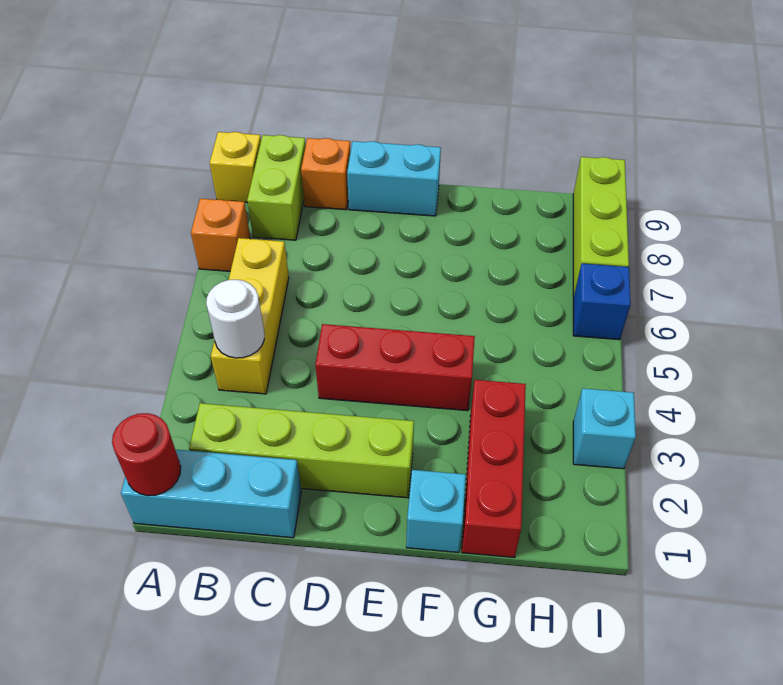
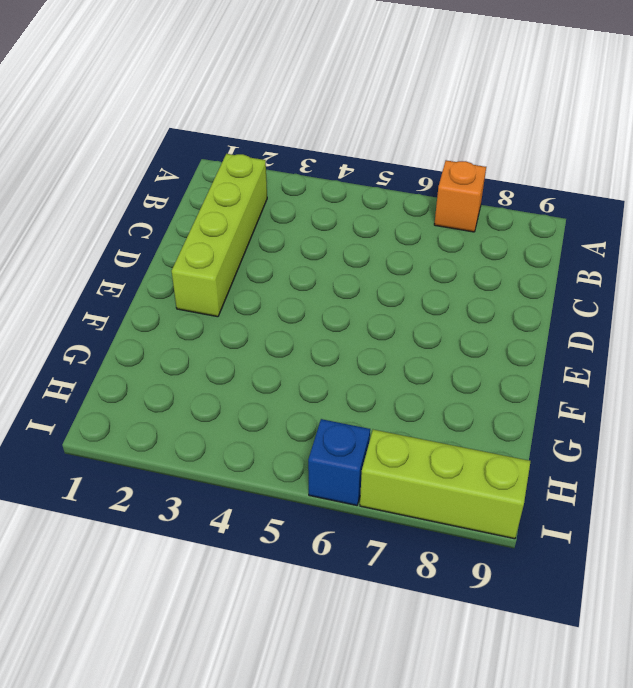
none -> cyan 1x3 brick [121,450,301,538]
none -> yellow 1x1 brick [210,132,261,202]
none -> yellow 1x3 brick [211,238,289,394]

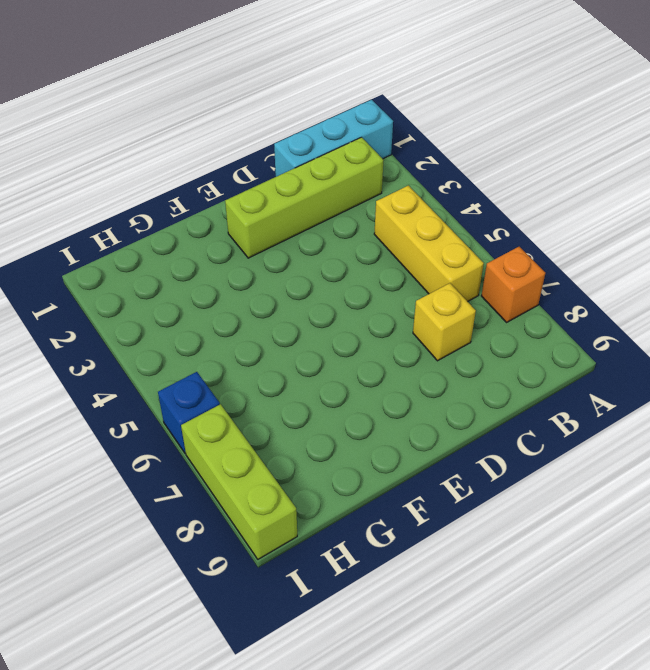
yellow 1x1 brick [413,283,476,361] -> yellow 1x1 brick moved to [210,132,261,202]
none -> lime 1x2 brick [247,135,306,240]
none -> orange 1x1 brick [301,138,351,210]
none -> red 1x3 brick [315,324,475,411]

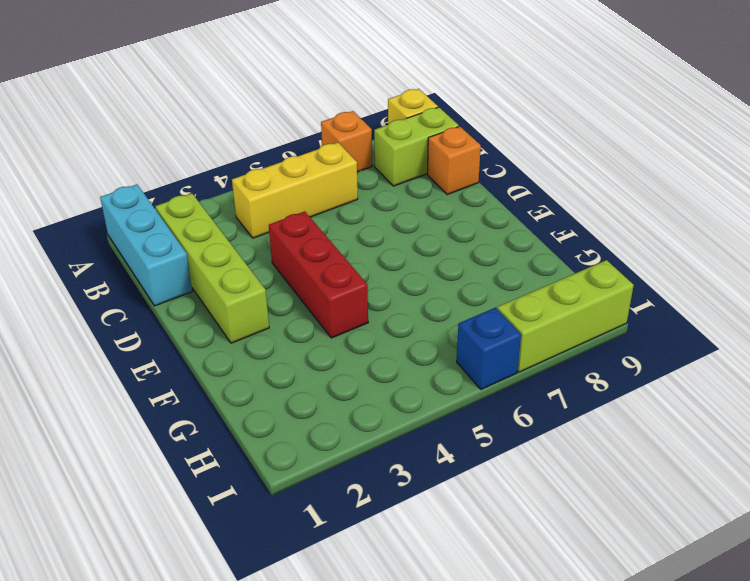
none -> cyan 1x2 brick [347,141,441,216]
none -> cyan 1x1 brick [406,470,466,552]
none -> red 1x3 brick [462,380,526,557]

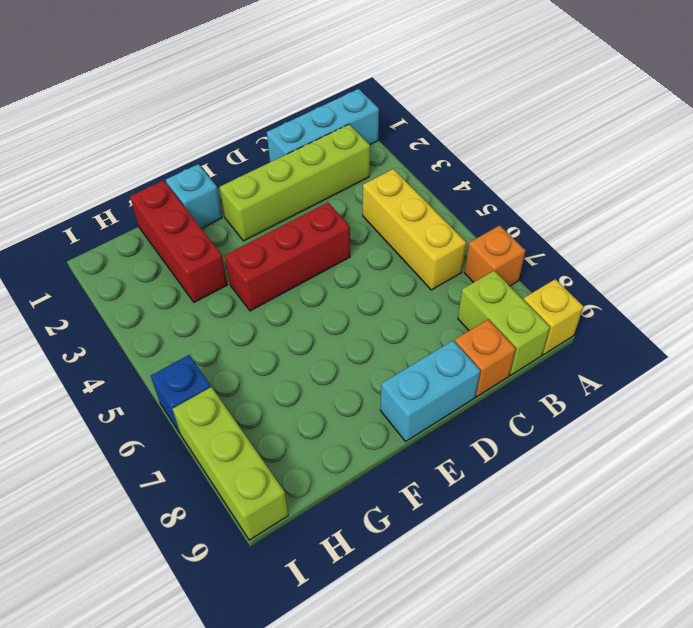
none -> cyan 1x1 brick [573,389,636,469]
none -> red 1x1 round brick [112,413,181,496]
none -> white 1x1 round brick [206,280,264,358]

